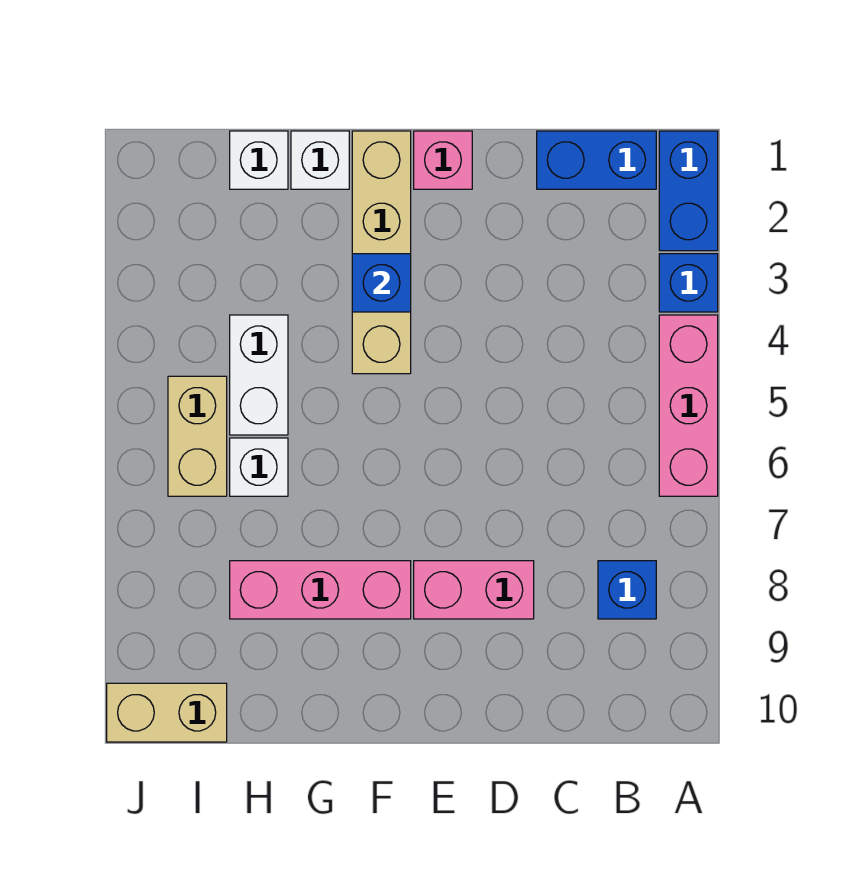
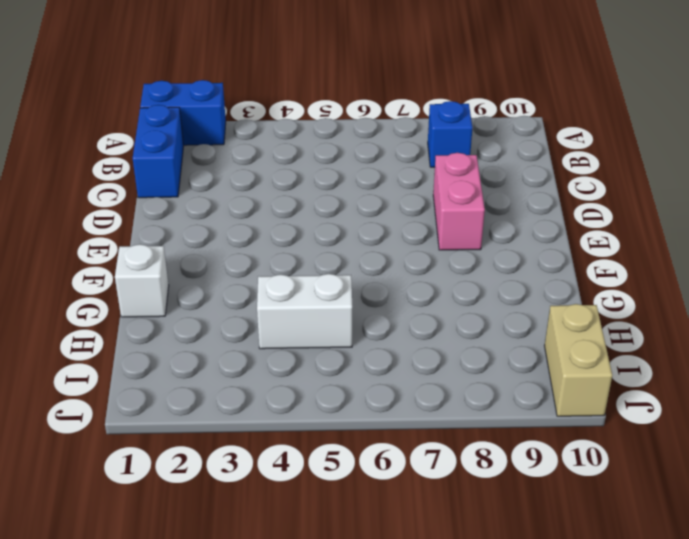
none -> blue 1x1 brick [659,254,718,312]
none -> pink 1x3 brick [659,315,718,496]
none -> pink 1x1 brick [414,131,472,189]

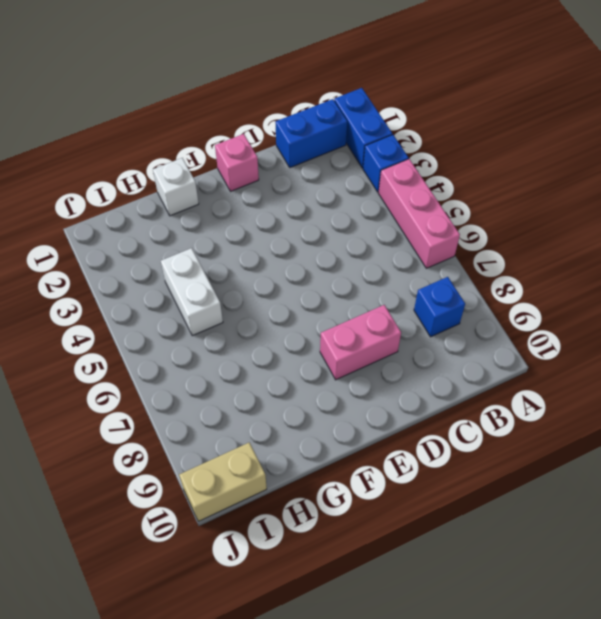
none -> tan 1x4 brick [352,131,411,374]
none -> pink 1x3 brick [230,561,411,619]
none -> white 1x1 brick [230,131,288,189]

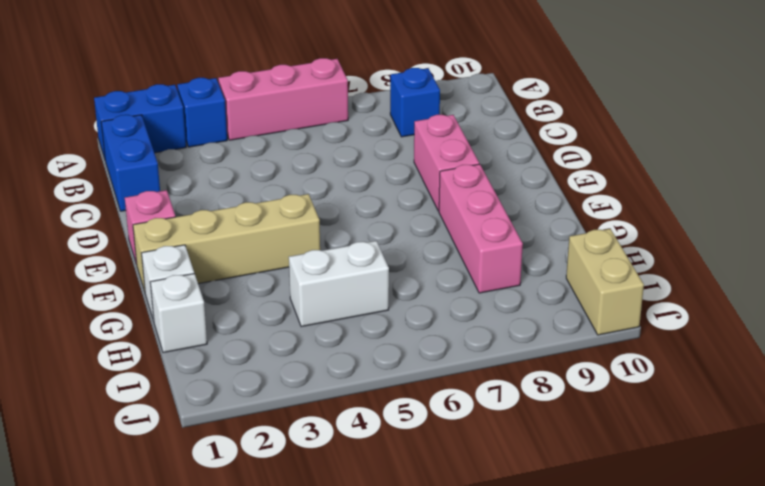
none -> white 1x1 brick [230,438,288,496]
none -> tan 1x2 brick [168,376,227,496]
none -> blue 1x1 brick [352,254,411,312]

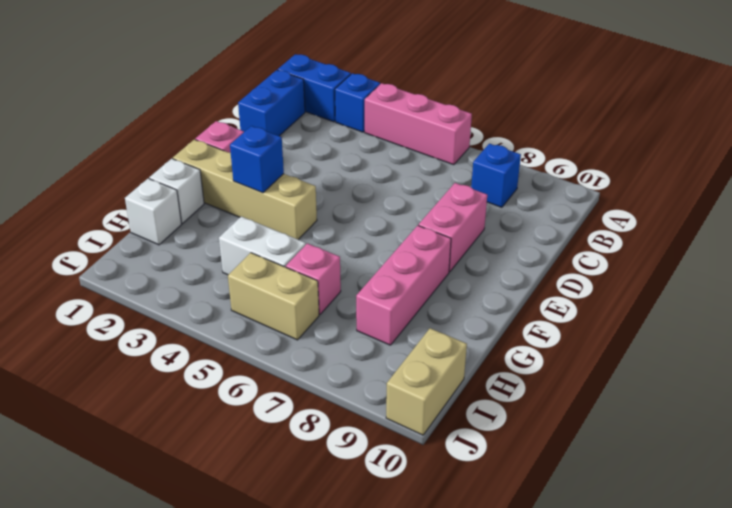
pink 1x1 brick [286,243,341,315] -> white 1x1 brick [230,438,288,496]

